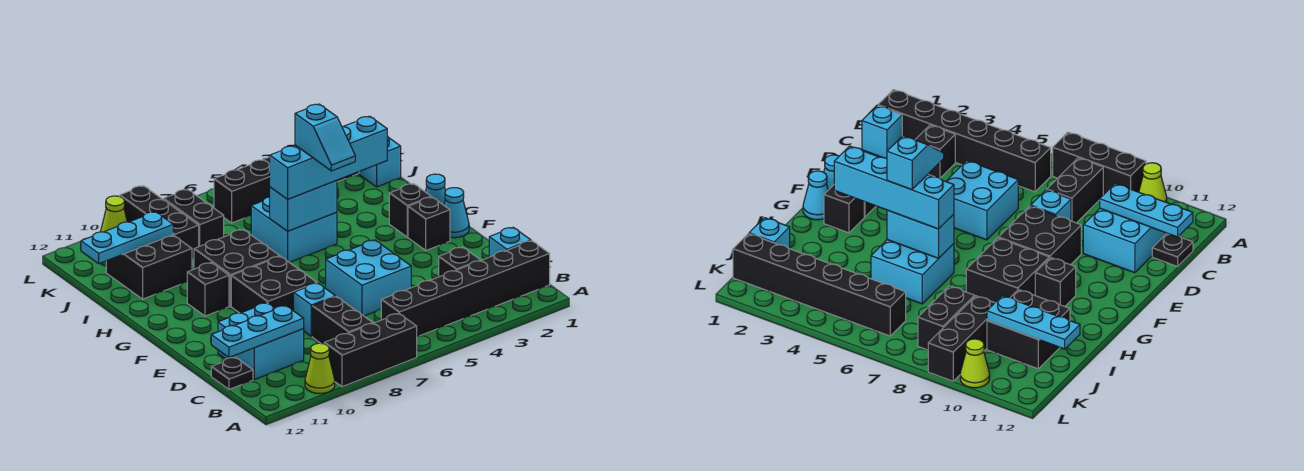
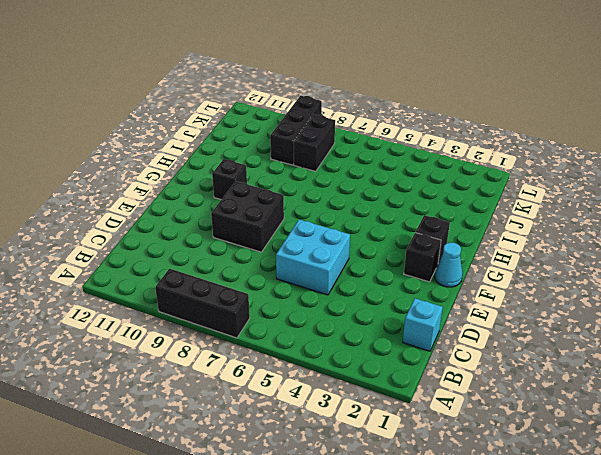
none -> lime 1x1 cone [305,343,335,393]
none -> black 1x6 brick [381,241,550,336]
none -> black 1x2 brick [312,296,373,344]

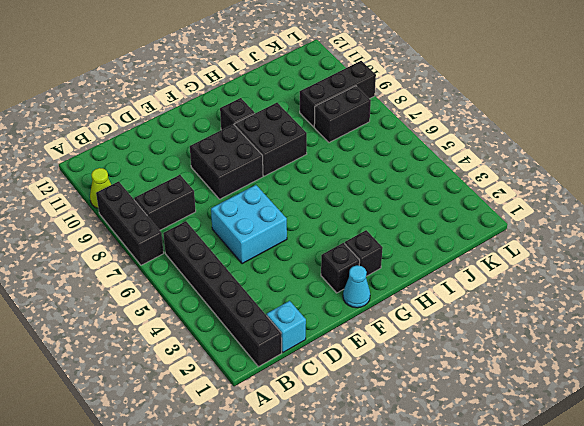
none -> black 1x1 brick [439,247,480,277]
none -> cyan 2x2 brick [218,303,304,379]
none -> black 1x1 plate [211,357,253,389]

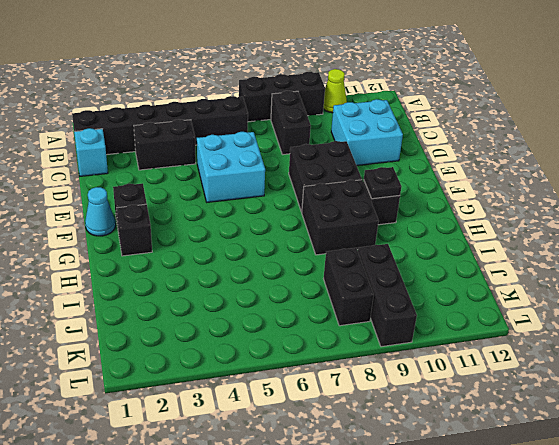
black 1x2 brick [134,119,196,170] -> black 1x1 brick [439,247,480,277]
black 1x1 plate [364,167,402,199] -> black 1x1 plate moved to [211,357,253,389]
none -> cyan 1x1 brick [294,283,335,337]
none -> cyan 1x1 cone [426,174,446,205]
none -> cyan 2x2 brick [251,197,337,263]

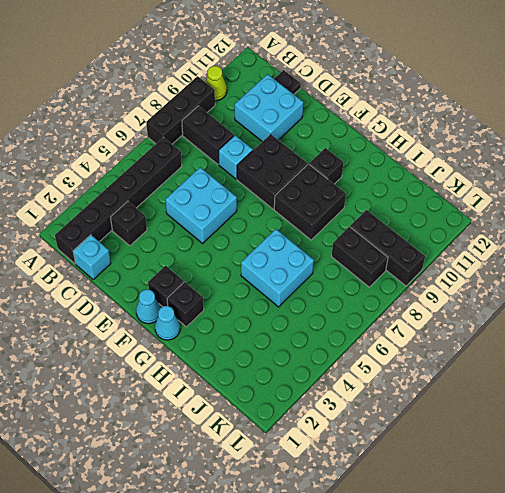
none -> black 2x2 brick [106,235,192,299]
none -> cyan 1x1 brick [359,136,401,187]
none -> black 1x6 brick [214,157,359,223]

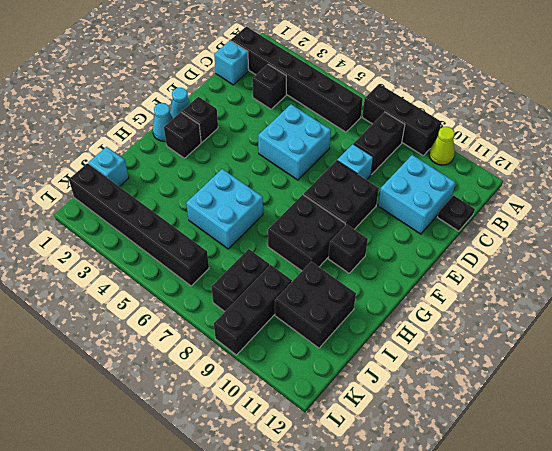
none -> lime 1x1 cone [101,196,127,232]
none -> cyan 1x3 plate [211,306,304,357]
none -> cyan 1x2 brick [270,180,337,231]

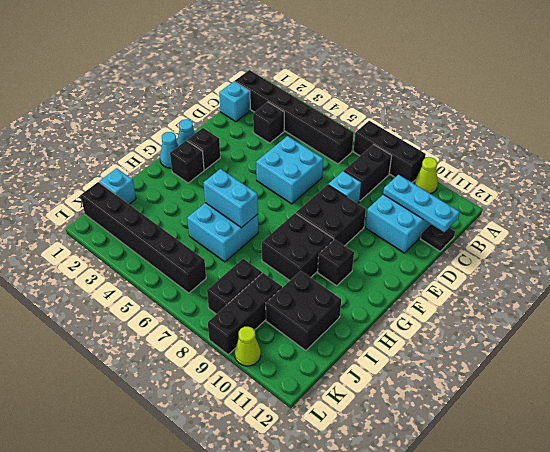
none -> cyan 1x3 plate [81,212,173,264]
none -> cyan 1x4 brick [270,116,387,199]
none -> cyan 1x2 slope [295,104,355,171]

